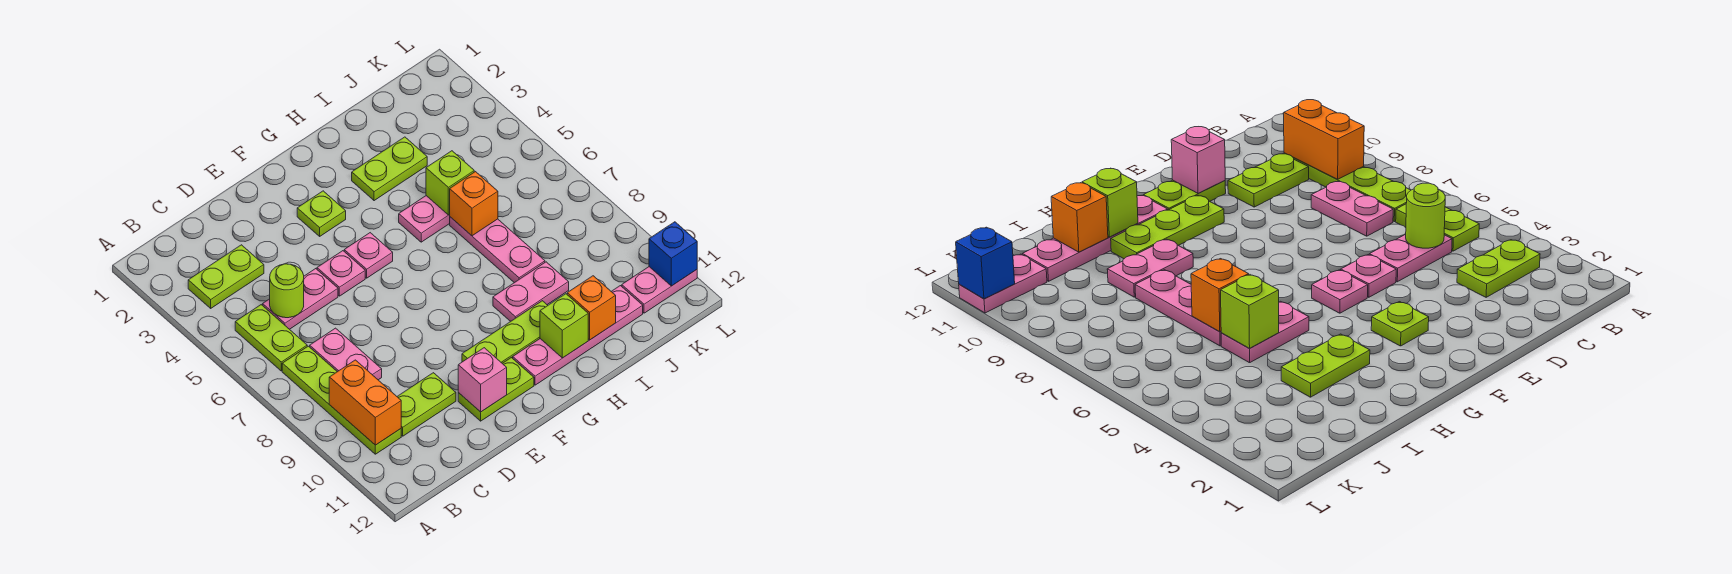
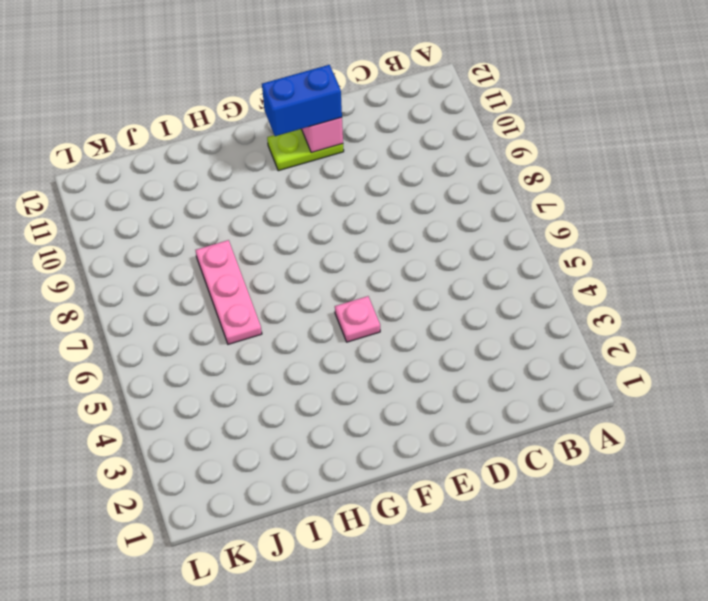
blue 1x2 brick [262,65,342,136] -> none
none -> lime 1x2 plate [188,245,264,308]
none -> lime 1x2 plate [235,305,307,371]
none -> lime 1x4 plate [282,346,401,454]

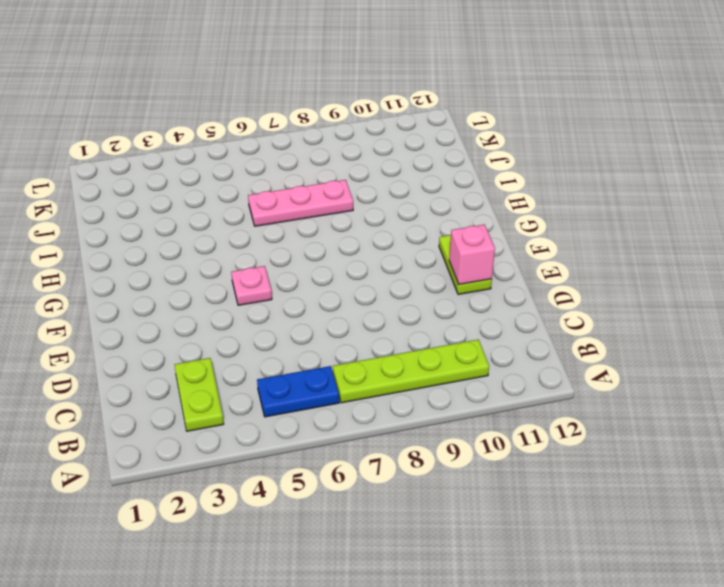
blue 1x2 plate [257,366,339,417] -> lime 1x2 plate [235,305,307,371]
none -> pink 1x2 plate [263,269,338,329]
none -> pink 1x2 plate [310,328,382,380]
none -> lime 1x2 plate [397,373,456,436]

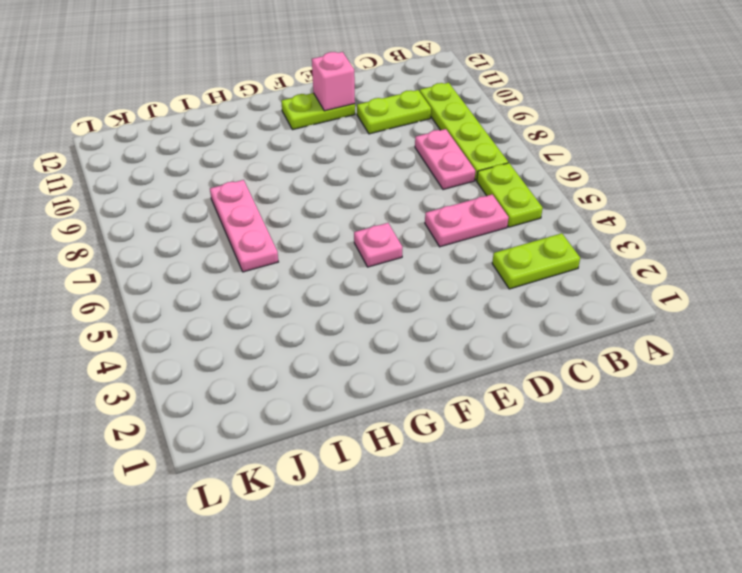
none -> pink 1x1 plate [317,251,365,296]
none -> lime 1x1 plate [297,191,346,236]
none -> lime 1x3 plate [462,301,548,363]

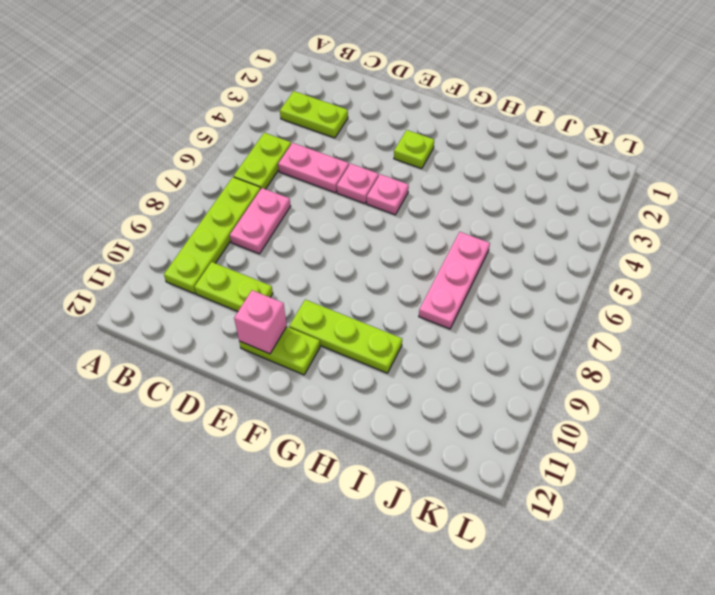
none -> pink 1x4 plate [513,286,643,385]
none -> lime 1x2 plate [352,137,427,201]
none -> pink 1x2 plate [399,196,450,242]

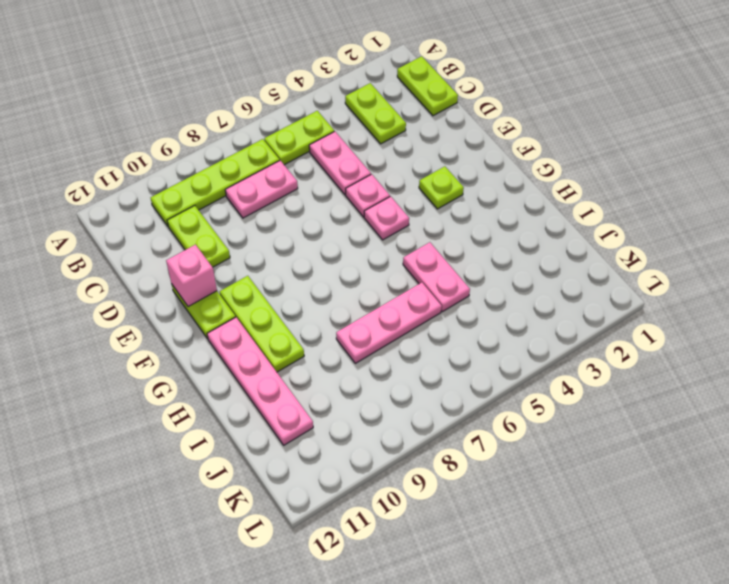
lime 1x2 plate [397,56,458,116] -> lime 1x2 plate moved to [352,137,427,201]
none -> pink 1x2 plate [493,262,569,321]
none -> pink 1x2 plate [622,267,697,313]
none -> orange 1x2 brick [329,360,401,445]

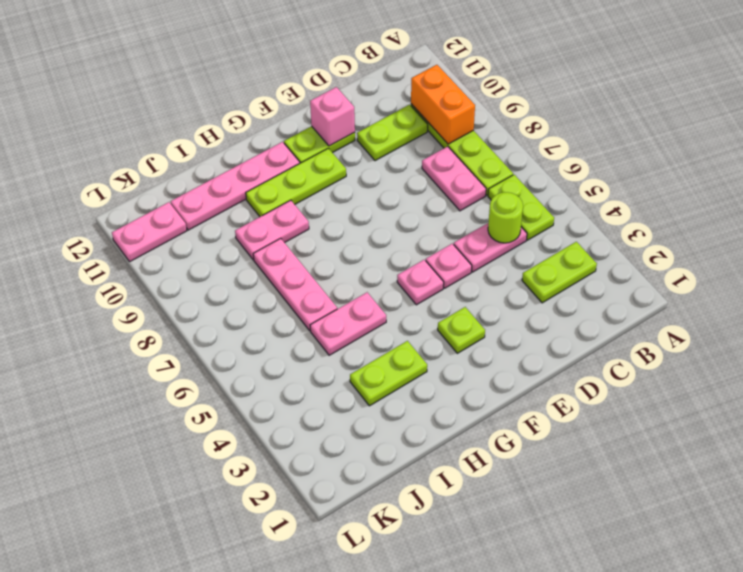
none -> lime 1x1 brick [540,294,588,358]
none -> lime 1x1 brick [426,151,474,215]
none -> orange 1x1 brick [449,172,498,236]

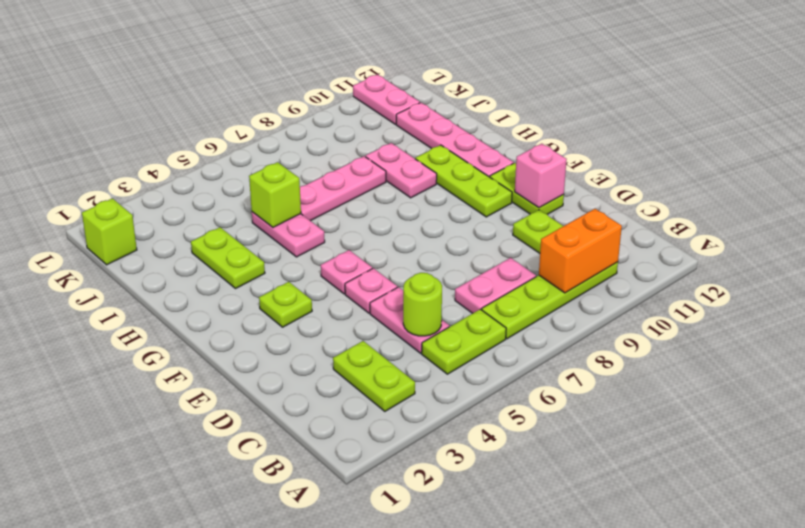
lime 1x1 brick [82,198,137,265] -> lime 1x1 brick moved to [540,294,588,358]
none -> orange 1x1 brick [449,172,498,236]
none -> orange 1x1 brick [567,276,616,340]
none -> blue 1x1 brick [649,222,697,286]

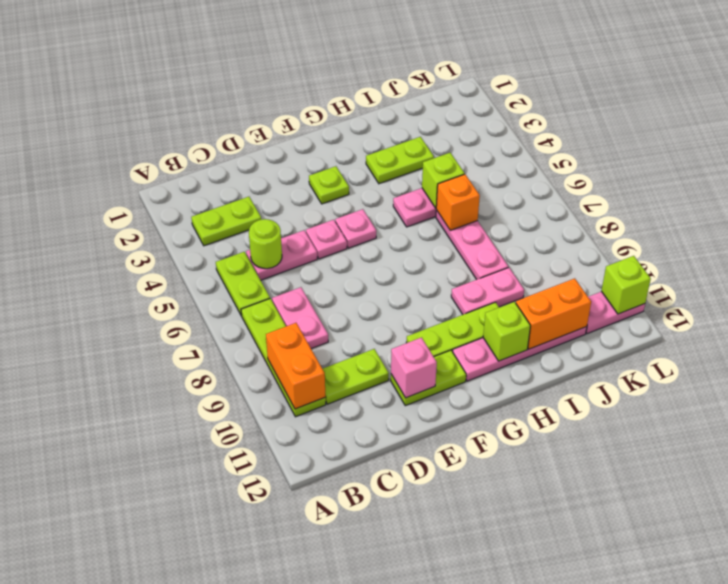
orange 1x2 brick [516,278,591,349] -> orange 1x1 brick [567,276,616,340]
lime 1x1 brick [601,256,651,314] -> blue 1x1 brick [649,222,697,286]

